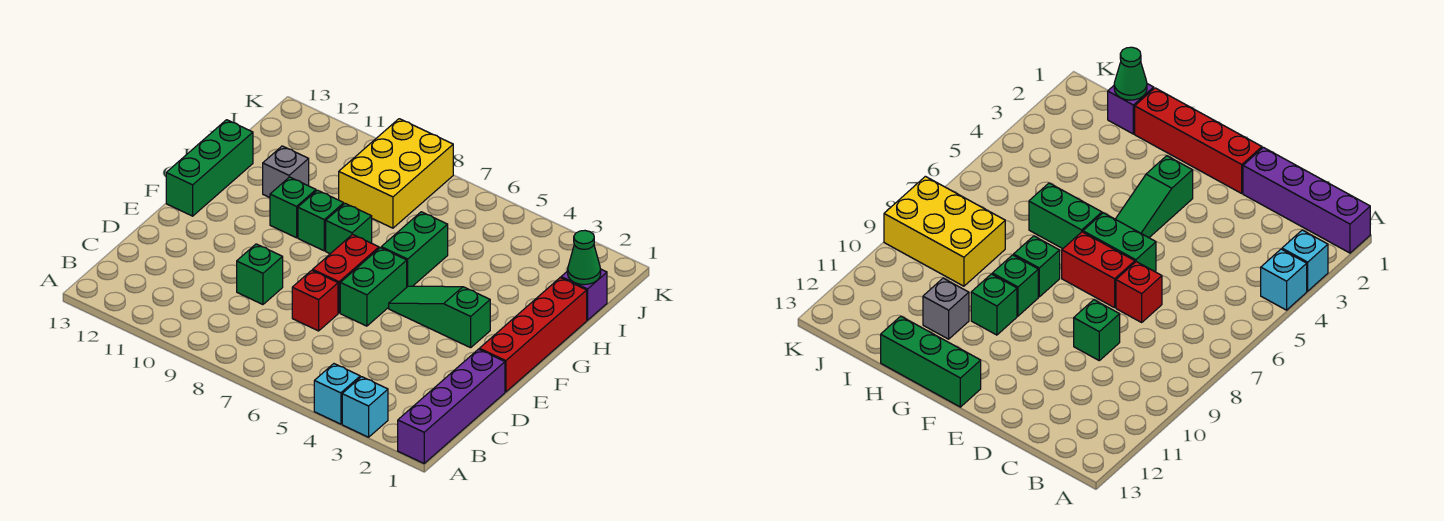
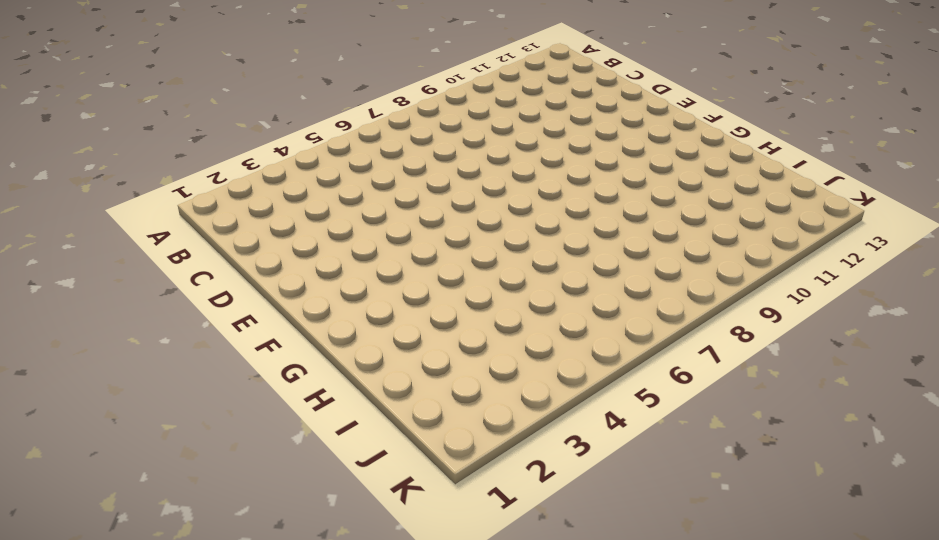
none -> purple 1x4 brick [398,349,505,463]
none -> cyan 1x1 brick [342,377,388,437]
none -> cyan 1x1 brick [314,364,360,424]

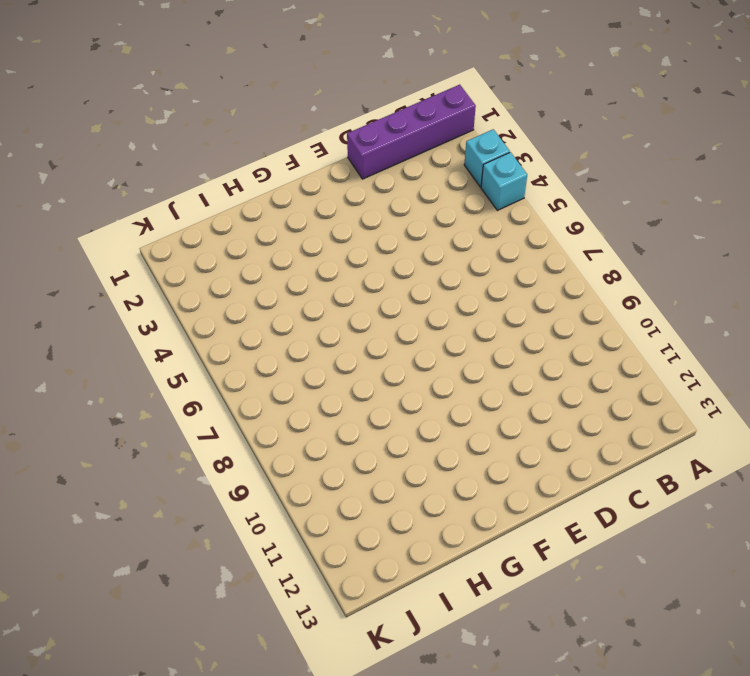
none -> red 1x1 brick [292,270,338,331]
none -> green 1x1 brick [237,244,283,305]
none -> red 1x4 brick [479,278,587,392]

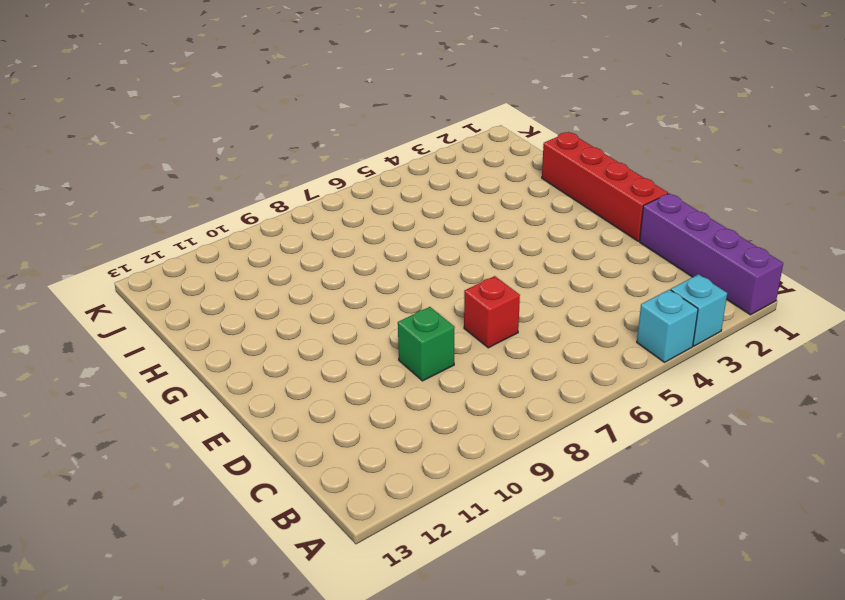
none -> green 1x2 brick [340,248,407,326]
none -> red 1x2 brick [313,234,379,313]
none -> green 1x3 slope [389,286,490,348]

